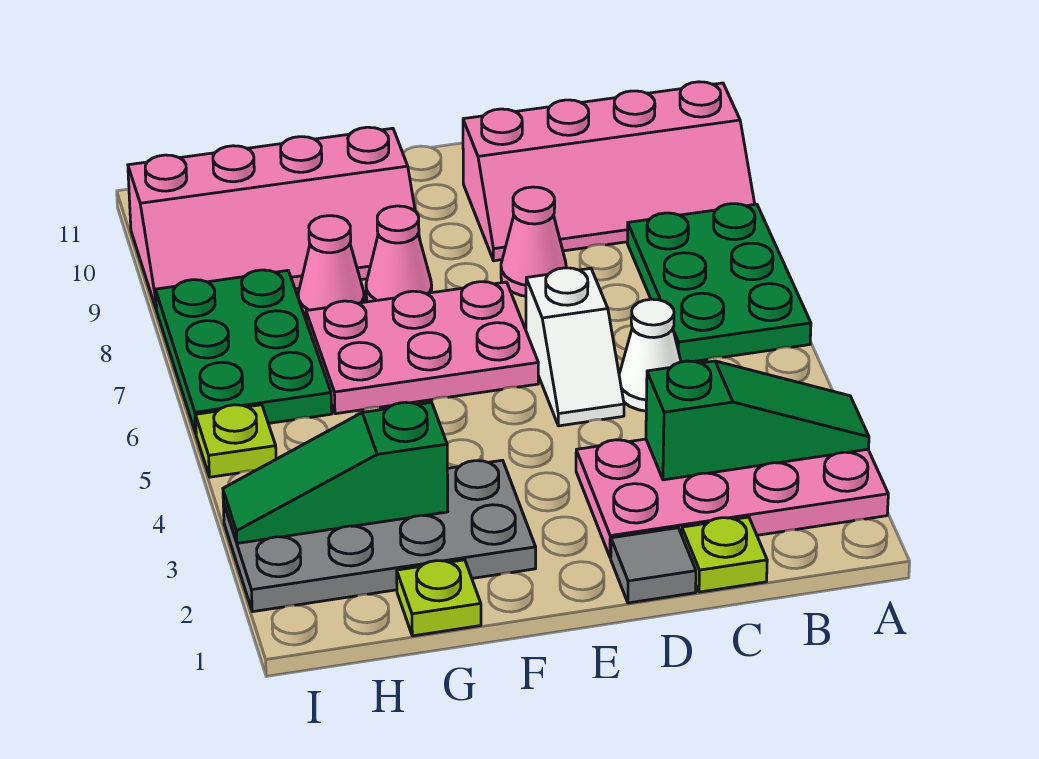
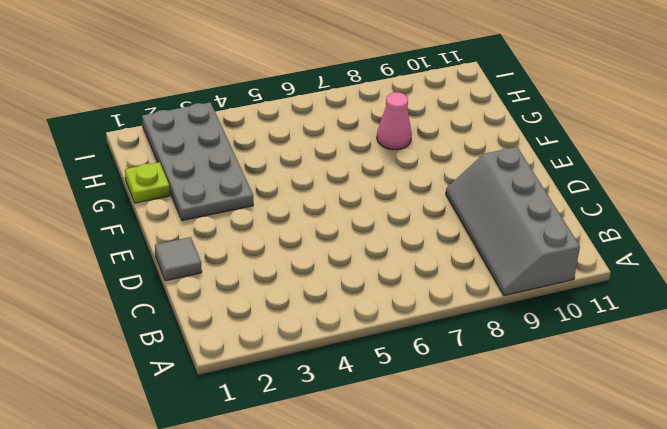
grey 2x4 slope [446,147,580,296] -> pink 2x4 slope [463,82,755,261]
none -> pink 2x4 plate [576,439,888,558]
none -> green 2x3 plate [627,204,811,362]
none -> lime 1x1 plate [682,517,767,592]

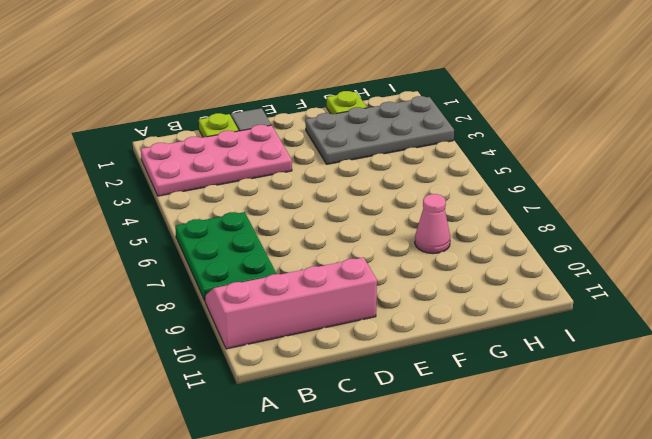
none -> white 1x1 cone [619,299,681,411]
none -> white 1x2 slope [526,268,624,426]
none -> pink 1x1 cone [501,187,566,296]

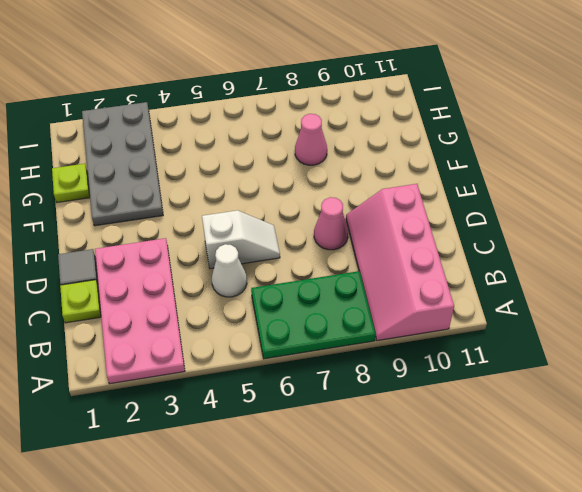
white 1x2 slope [202,210,280,269] -> white 1x2 slope turned to [526,268,624,426]
none -> pink 2x3 plate [306,282,538,414]
none -> pink 1x1 cone [366,206,432,302]
none -> pink 2x4 slope [128,127,420,307]

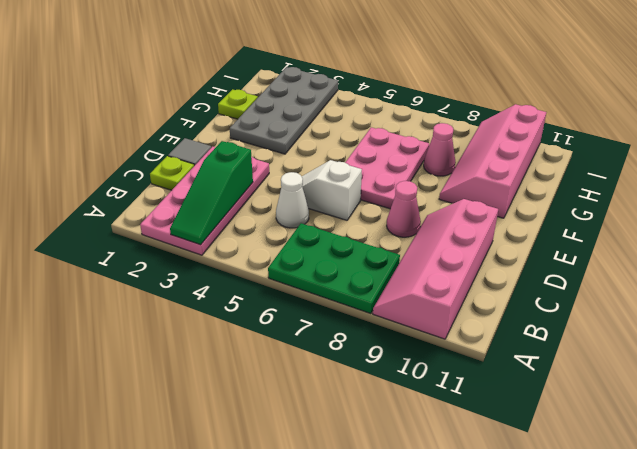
none -> pink 1x1 cone [366,206,432,302]
none -> green 2x3 plate [155,270,332,433]
none -> lime 1x1 plate [196,405,276,477]

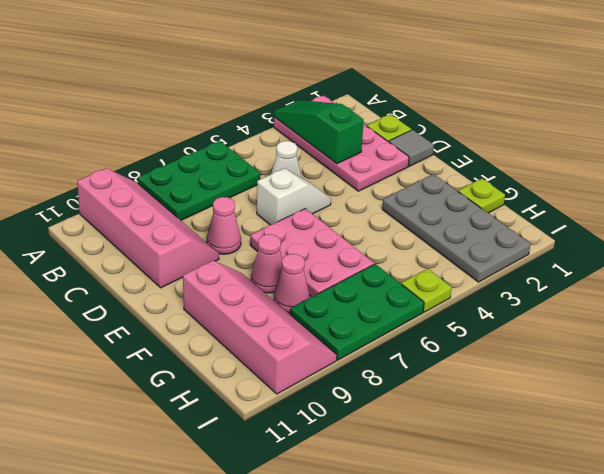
none -> green 1x3 slope [223,402,448,543]

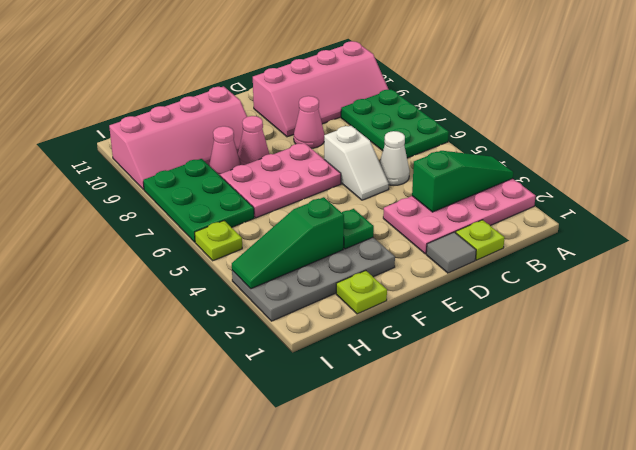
green 1x1 plate [342,209,374,249] -> none

